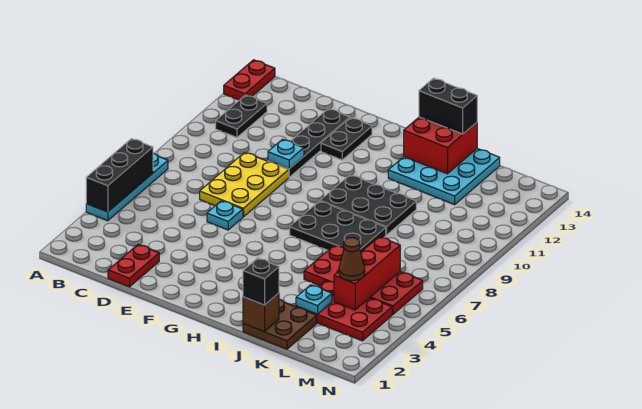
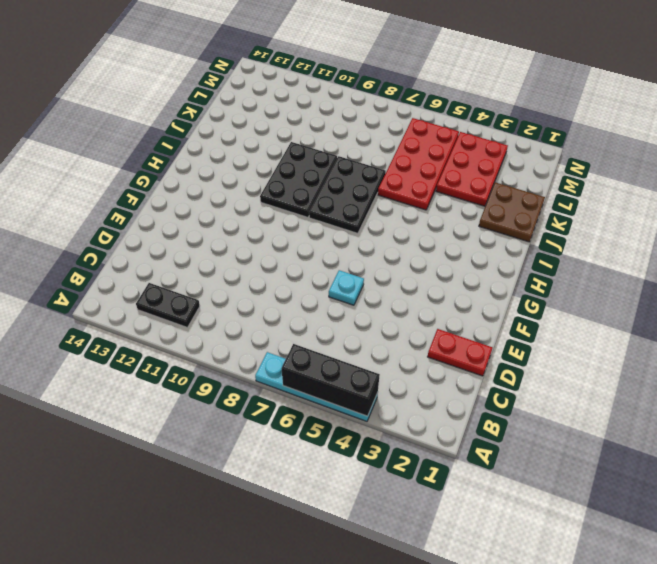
none -> red 1x2 plate [224,60,275,100]
none -> yellow 2x3 plate [200,152,289,217]
none -> black 1x4 plate [268,109,350,177]

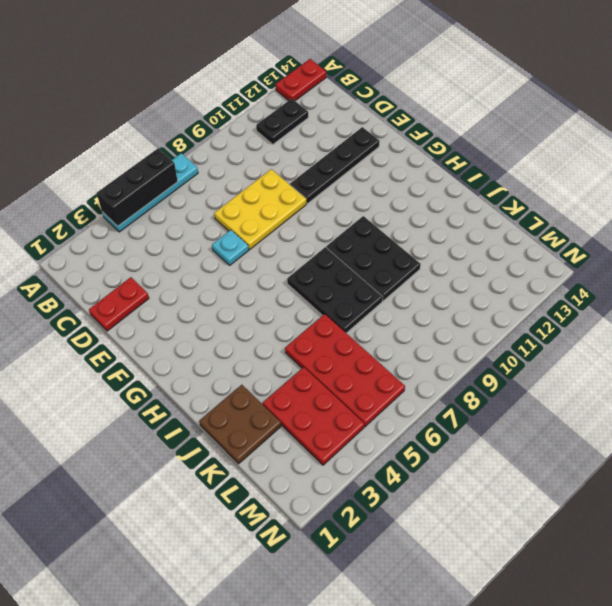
none -> black 1x2 plate [321,118,372,160]
none -> cyan 3x3 plate [388,149,500,205]
none -> cyan 1x1 plate [268,139,304,169]

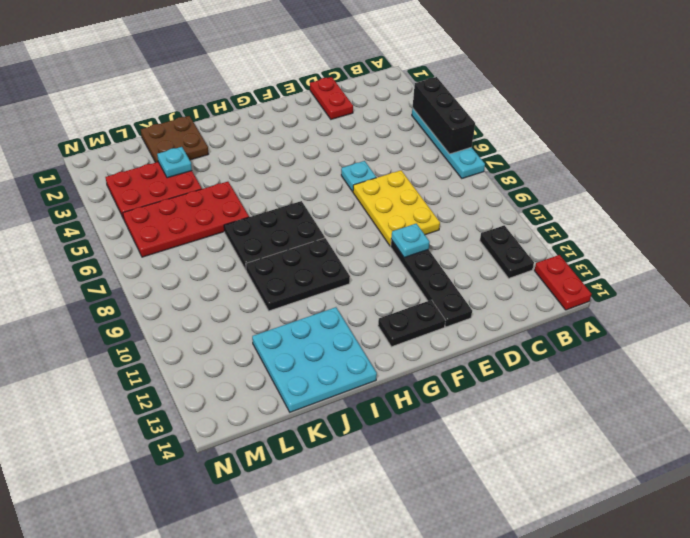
black 1x2 plate [378,300,446,347] -> black 1x2 plate turned to [321,118,372,160]
none -> red 2x2 brick [404,117,477,174]
none -> brown 1x1 brick [243,293,279,332]
none -> red 1x3 brick [334,237,400,310]

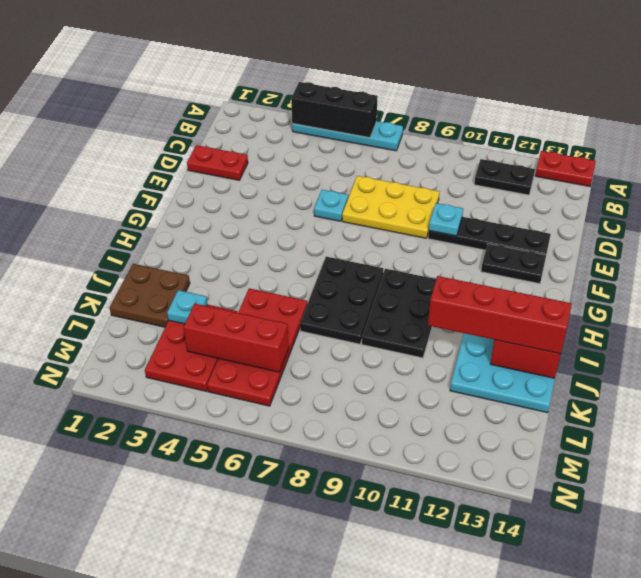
red 1x4 brick [428,276,572,354] -> black 1x2 brick [419,78,477,134]
none -> brown 1x1 brick [243,293,279,332]
none -> black 1x1 brick [243,258,279,305]
none -> brown 1x1 cone [339,238,365,281]

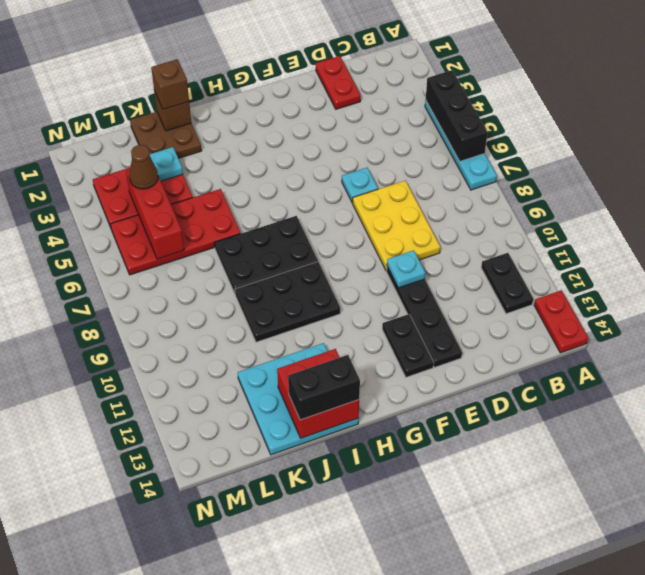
brown 1x1 brick [151,59,189,109] -> black 1x1 brick [243,258,279,305]

